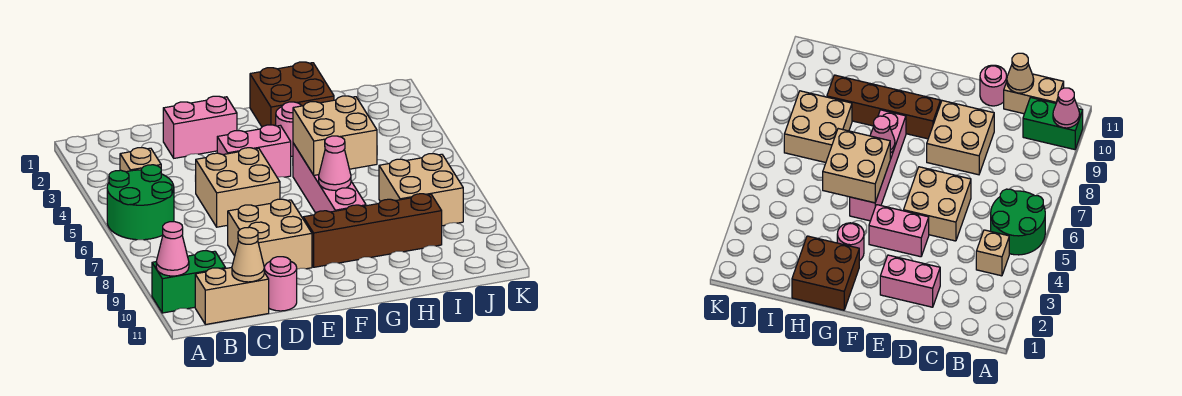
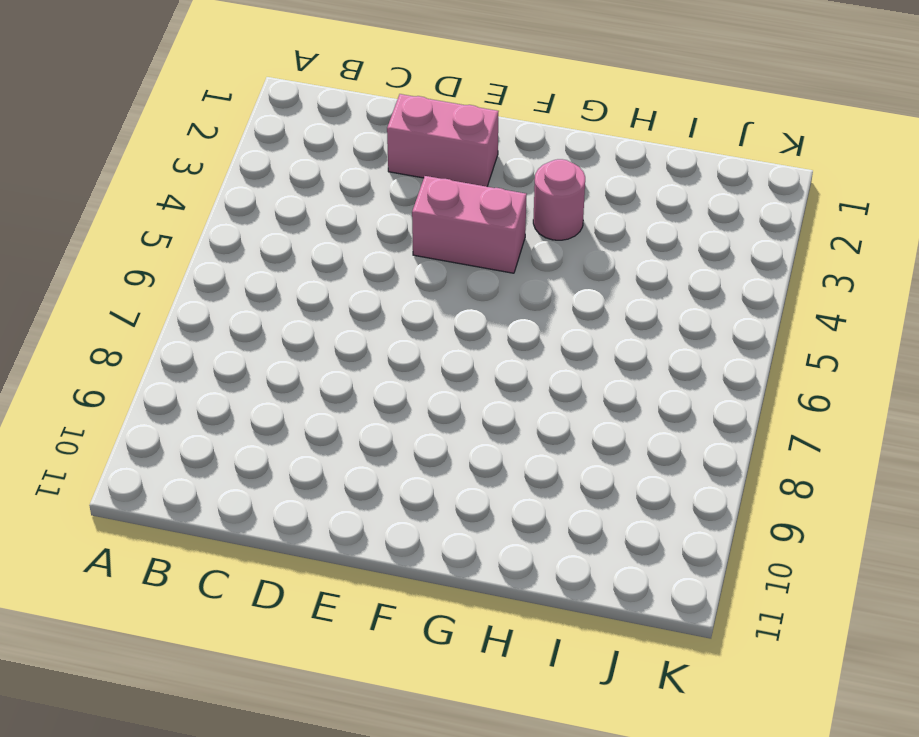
none -> green 2x2 round brick [107,165,174,240]
none -> green 1x2 brick [152,251,226,313]
none -> tan 1x1 brick [120,148,161,172]

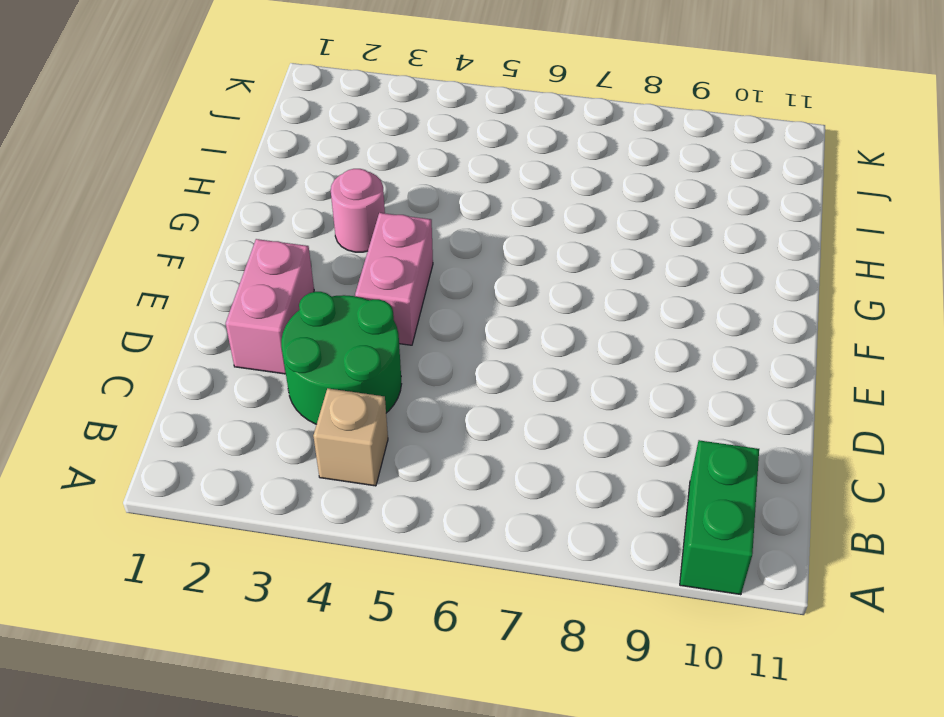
green 2x2 round brick [281,292,401,424] -> green 2x2 round brick moved to [107,165,174,240]
none -> tan 1x2 brick [195,267,269,325]
none -> tan 2x2 brick [195,148,280,227]
none -> tan 2x2 brick [228,199,312,269]

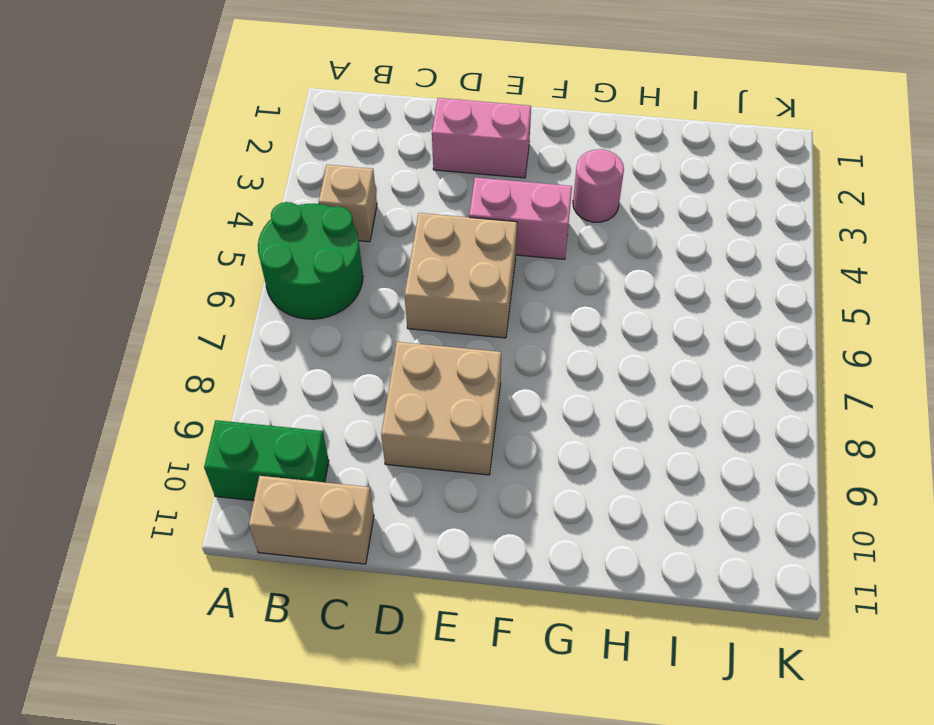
none -> pink 1x1 round brick [264,257,297,311]
none -> brown 1x4 brick [303,194,442,267]
none -> brown 2x2 brick [250,62,334,127]

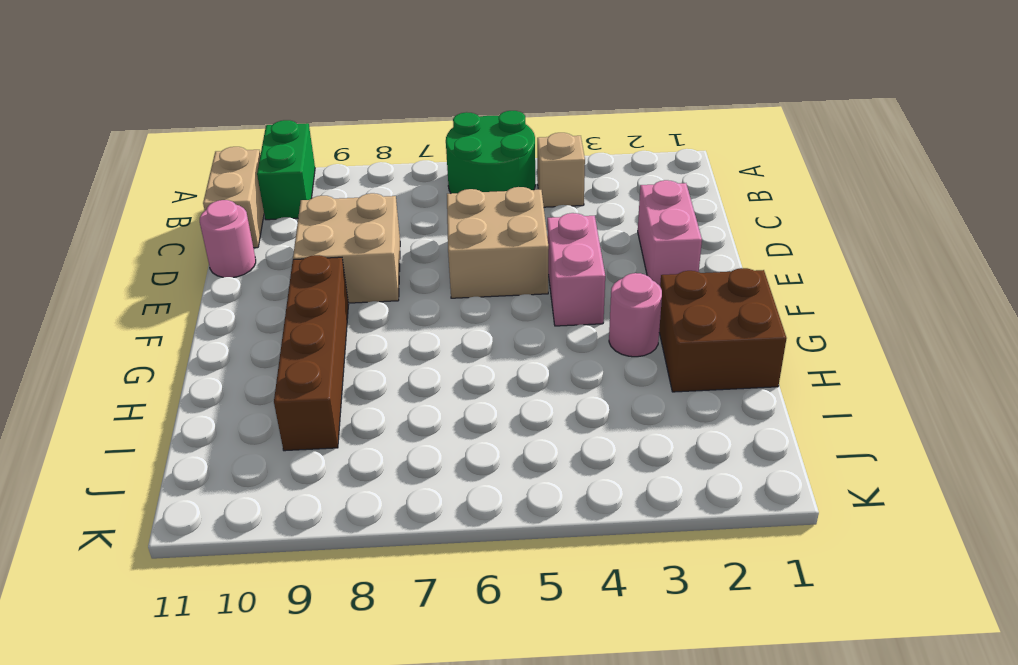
none -> pink 1x4 brick [293,143,366,213]
none -> tan 2x2 brick [379,154,463,226]
none -> pink 1x1 cone [156,222,189,276]

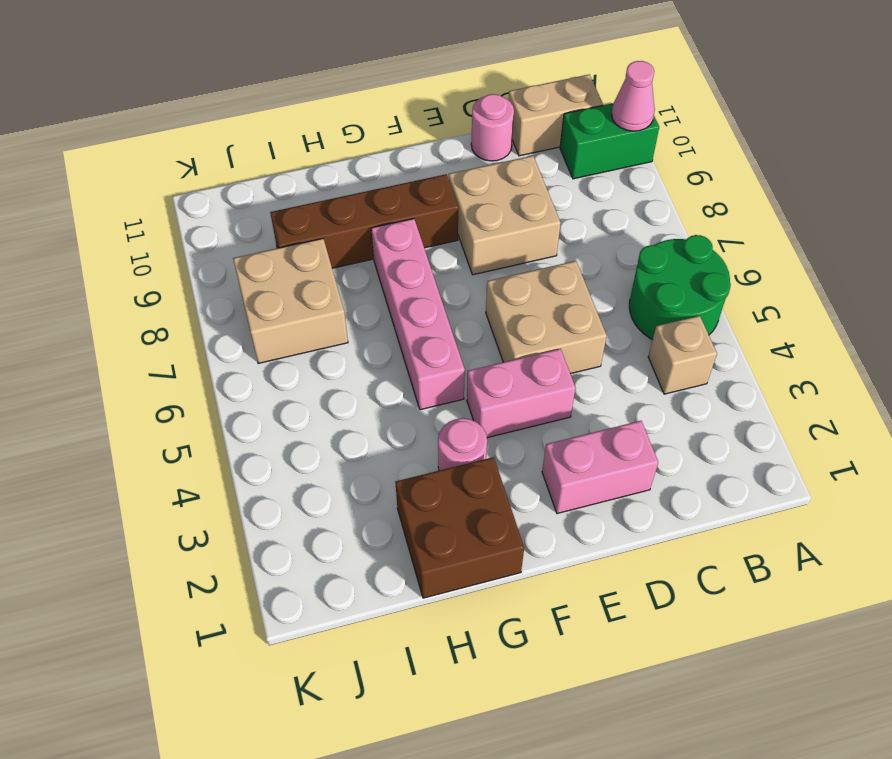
none -> tan 1x1 cone [232,227,264,282]
none -> tan 2x2 brick [293,96,377,175]
none -> pink 1x1 cone [319,136,351,190]

